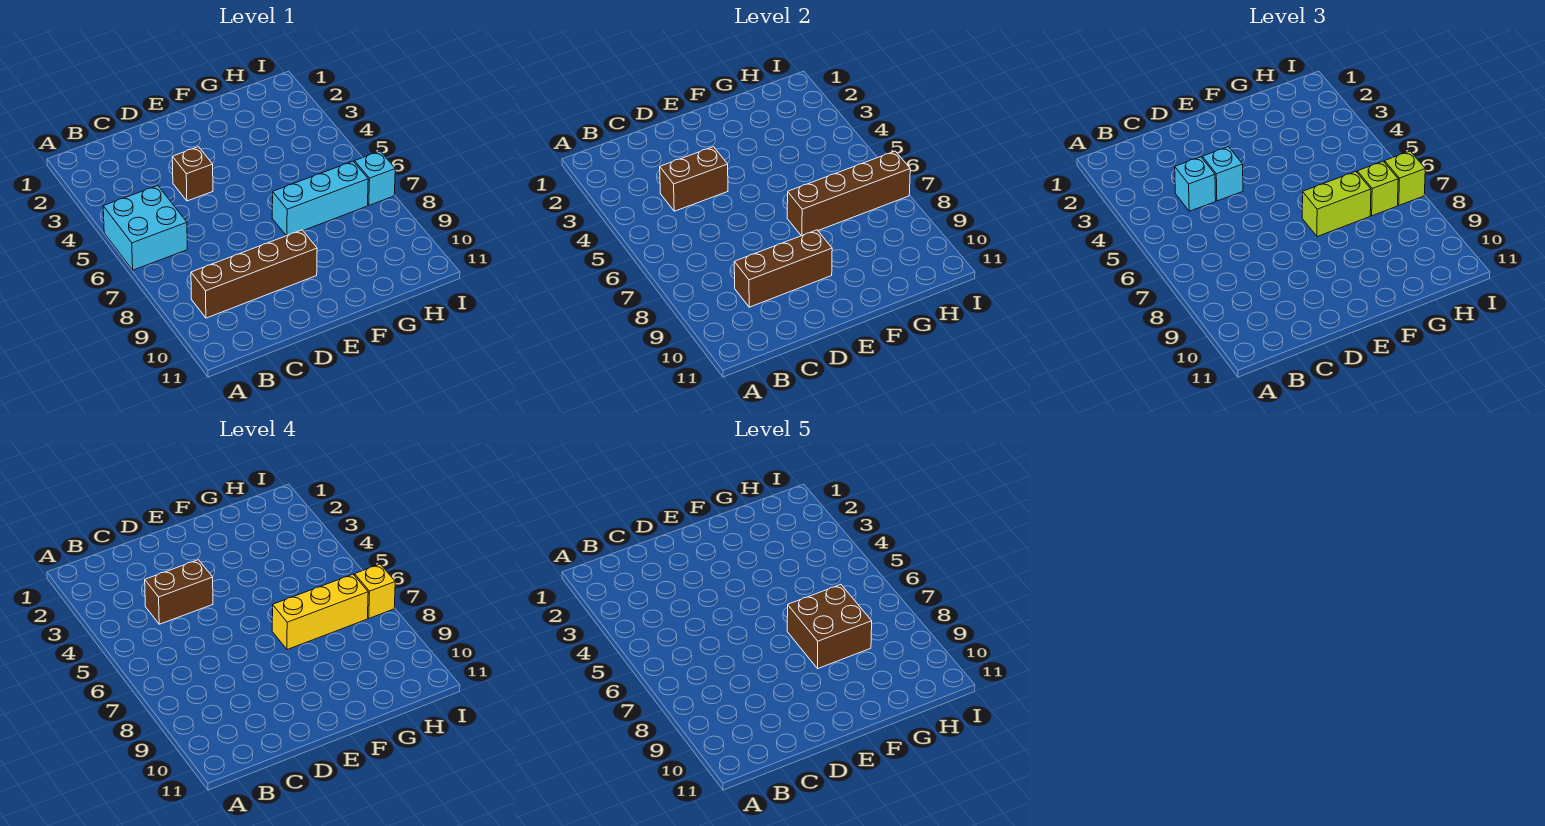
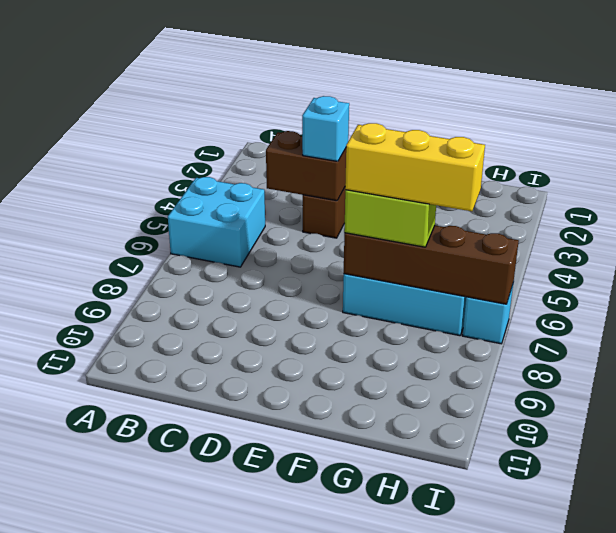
none -> brown 1x4 brick [191,230,317,318]
none -> brown 1x3 brick [734,230,832,307]
none -> cyan 1x1 brick [1175,157,1216,211]

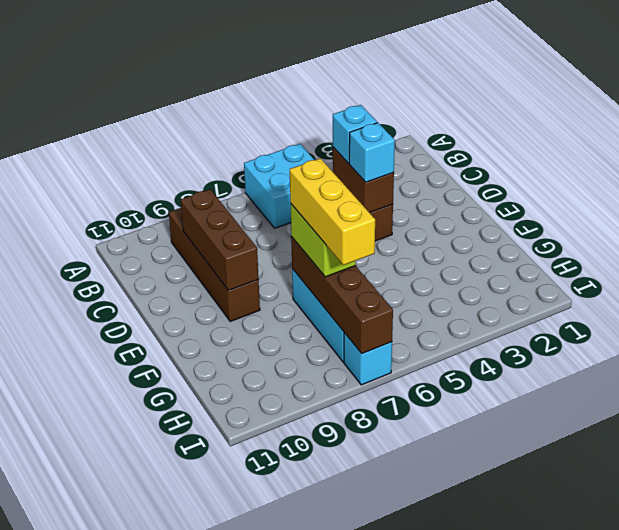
none -> lime 1x1 brick [1357,161,1398,216]
none -> lime 1x1 brick [1385,151,1425,205]
none -> brown 1x2 brick [145,560,213,624]

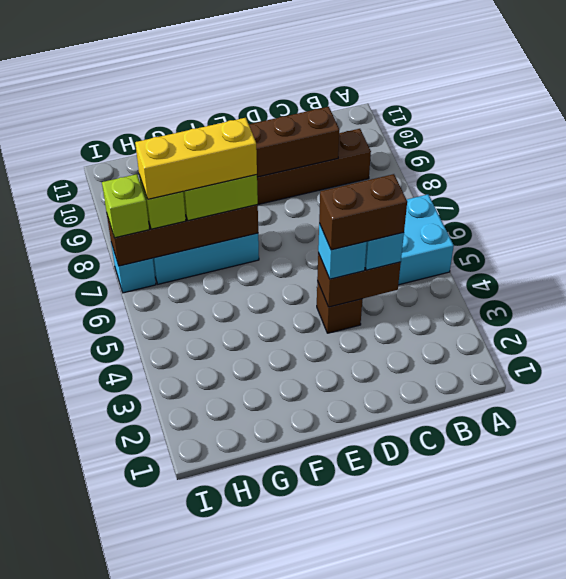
none -> yellow 1x1 brick [355,564,395,618]
none -> brown 2x2 brick [787,585,872,669]

